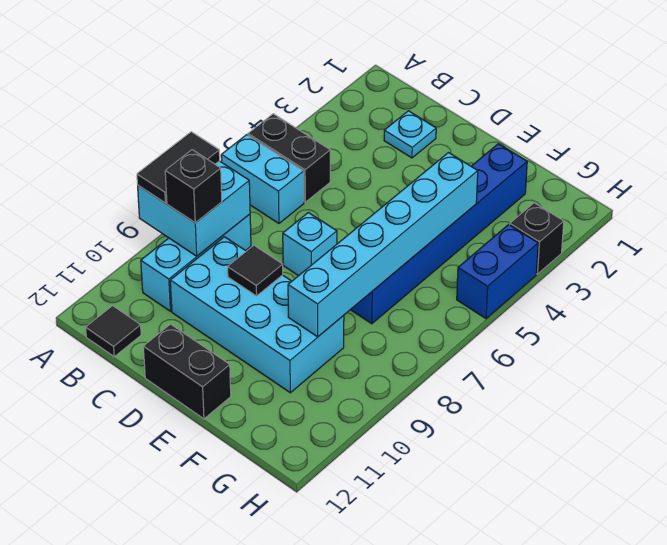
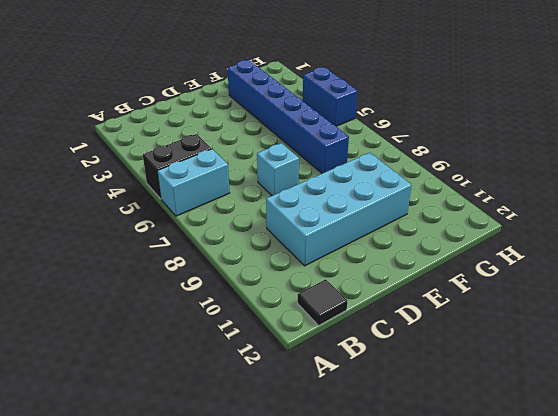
none -> cyan 1x3 brick [141,214,251,311]
none -> cyan 1x1 plate [384,111,436,158]
none -> black 1x2 brick [143,324,231,419]

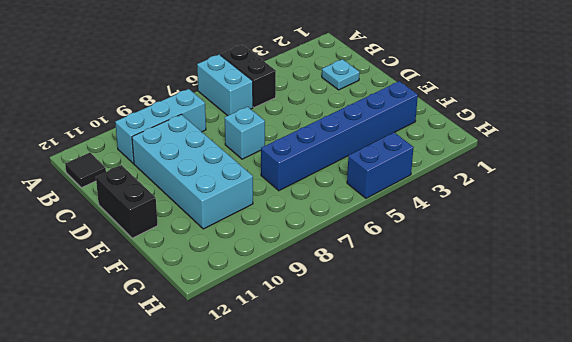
none -> black 1x1 brick [510,203,564,274]
none -> cyan 2x2 brick [138,161,250,256]
none -> black 1x1 tile [228,246,283,296]

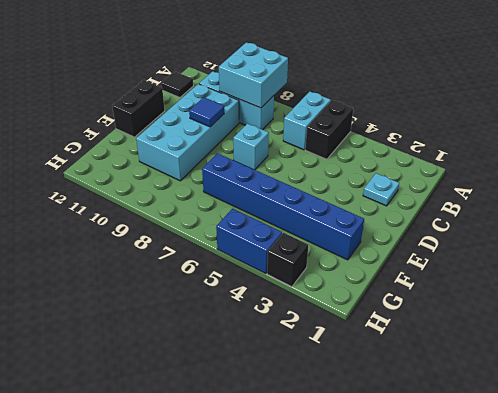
blue 1x1 tile [189,97,224,127] -> black 1x1 tile [228,246,283,296]
none -> cyan 1x6 brick [288,153,478,337]
none -> black 1x2 tile [137,132,220,203]
none -> black 1x1 brick [165,150,222,223]

